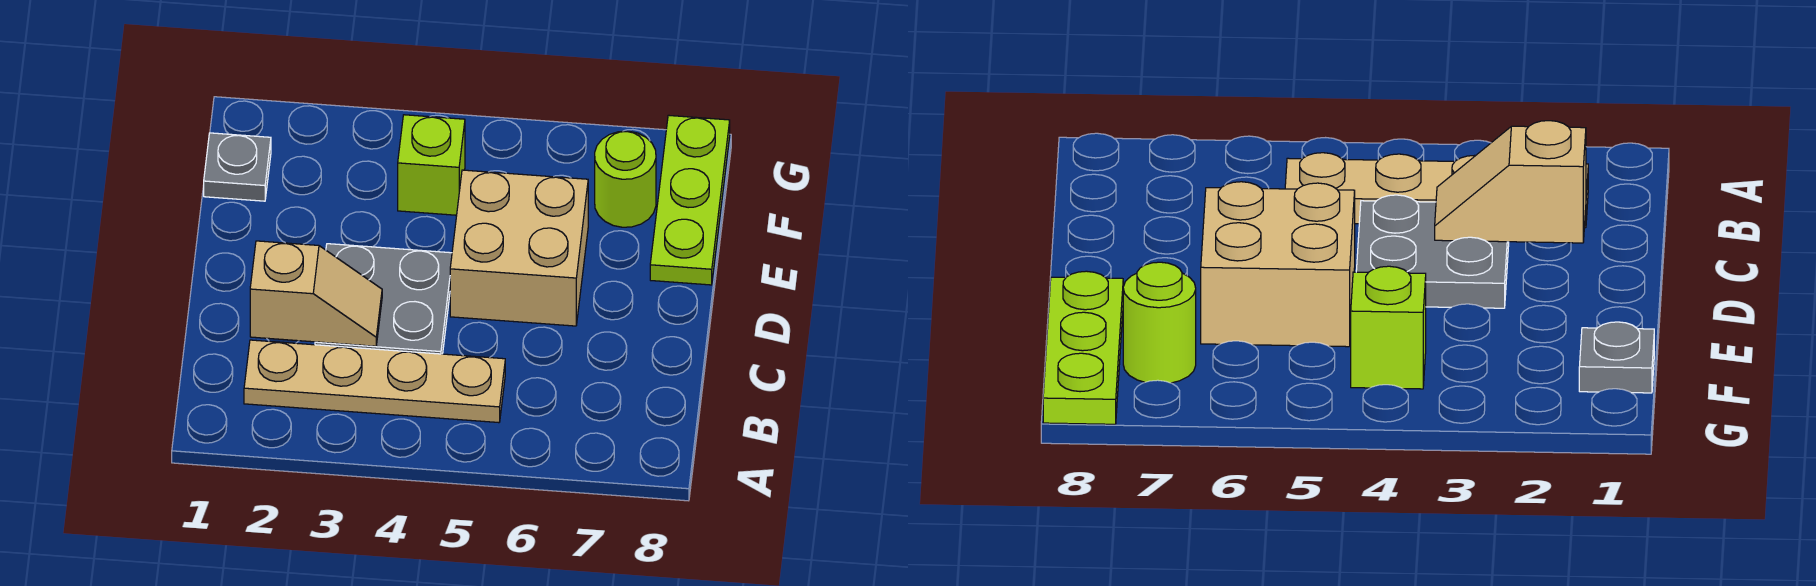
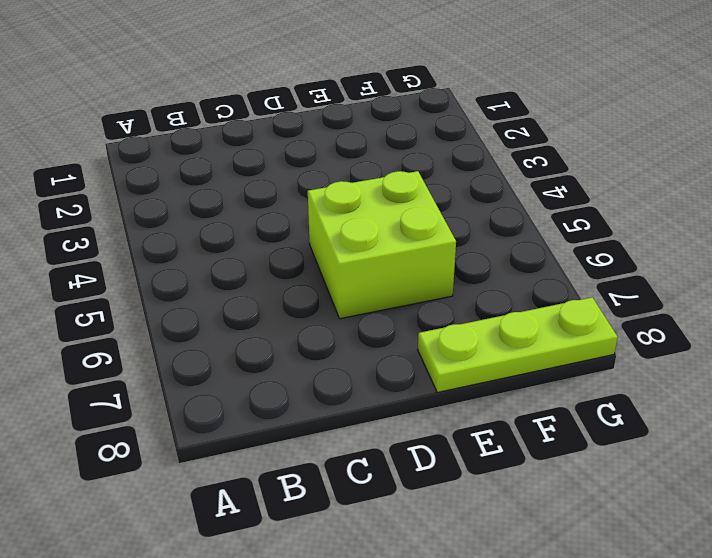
lime 2x2 brick [308,171,456,319] -> tan 2x2 brick [450,170,588,326]
none -> tan 1x4 plate [244,340,505,423]
none -> grey 2x2 plate [315,244,452,354]

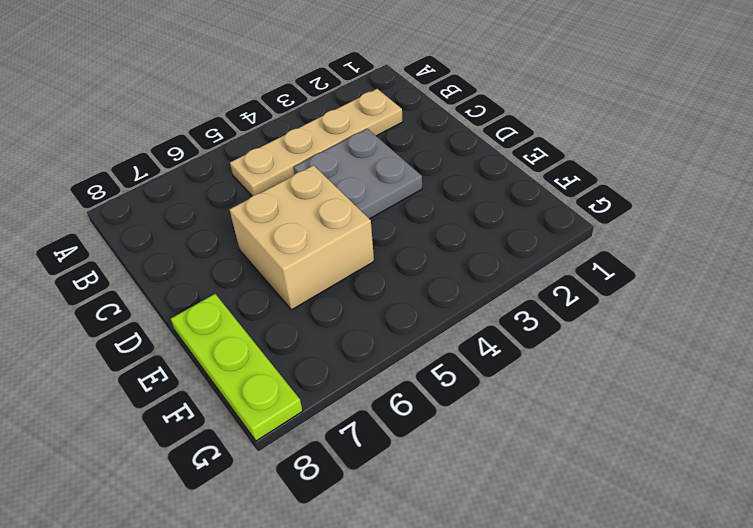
none -> grey 1x1 plate [204,133,271,201]
none -> lime 1x1 brick [398,115,465,215]

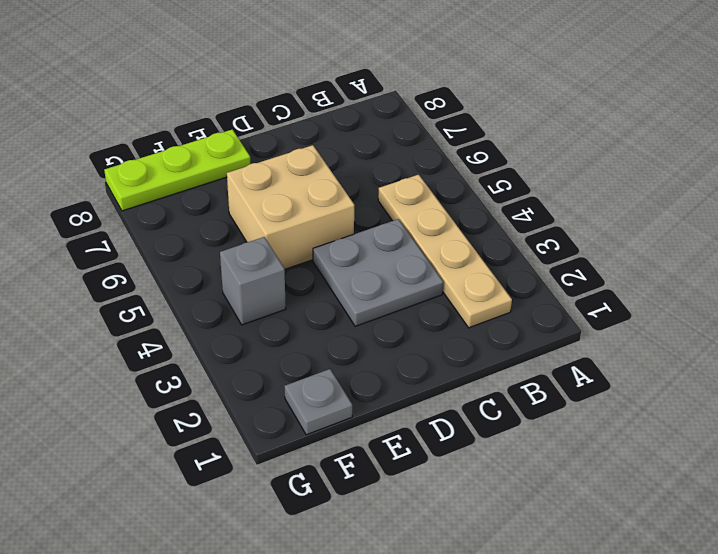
grey 1x1 brick [220,237,286,325] -> lime 1x1 brick [398,115,465,215]
none -> lime 1x1 round brick [595,131,656,227]
none -> tan 1x2 slope [250,241,382,346]

